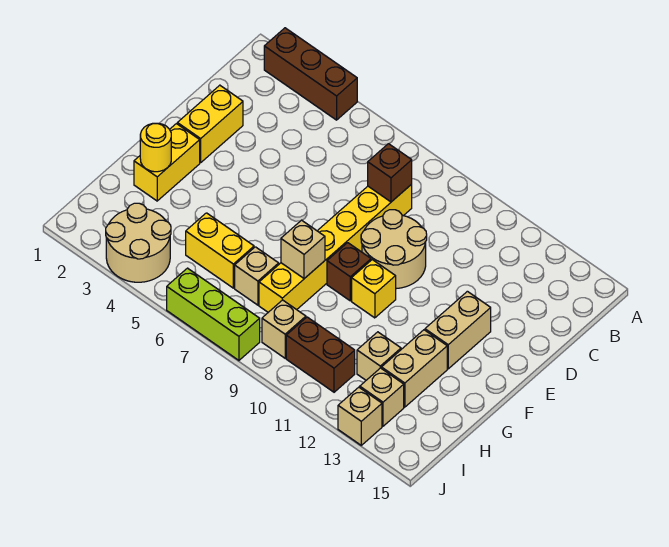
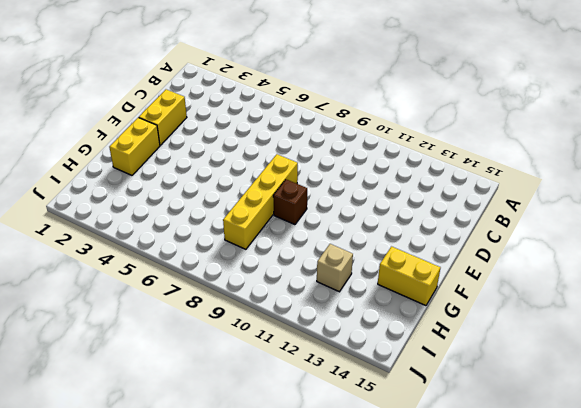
yellow 1x4 brick [223,154,298,249] -> yellow 1x6 brick [259,184,412,312]
yellow 1x2 brick [378,247,441,306] -> yellow 1x2 brick moved to [186,213,254,288]
none -> brown 1x3 brick [264,28,357,120]
none -> tan 2x2 round brick [361,210,427,289]
none -> tan 1x2 brick [425,291,491,369]

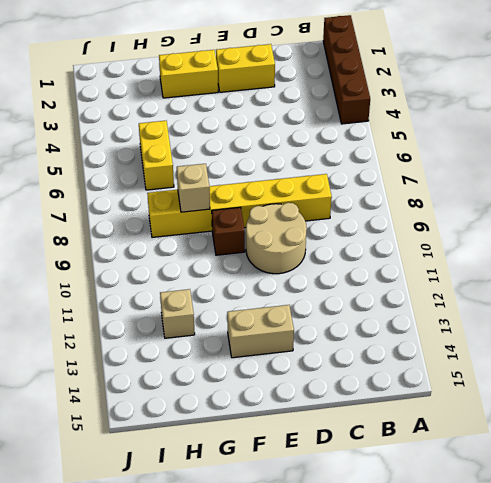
brown 1x4 brick [323,15,370,124] -> brown 1x3 brick [264,28,357,120]
none -> yellow 1x1 brick [352,260,396,318]
none -> tan 1x2 brick [382,330,447,407]
none -> tan 1x1 brick [235,247,279,305]

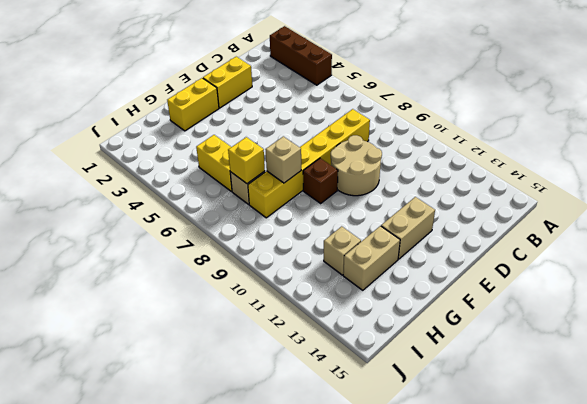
yellow 1x1 brick [228,137,265,184] -> yellow 1x1 brick moved to [352,260,396,318]
none -> tan 2x2 round brick [106,203,171,282]
none -> tan 1x1 brick [262,300,306,358]
none -> brown 1x2 brick [286,317,355,392]

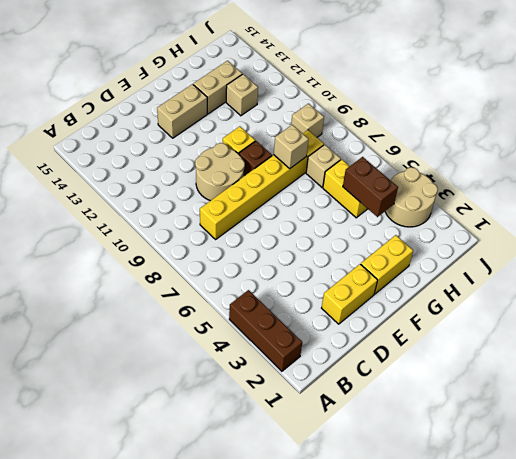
brown 1x2 brick [343,157,398,217] -> brown 1x2 brick moved to [286,317,355,392]
none -> tan 1x1 brick [360,368,404,426]
none -> lime 1x3 brick [167,268,260,360]
none -> tan 1x1 brick [338,387,382,445]

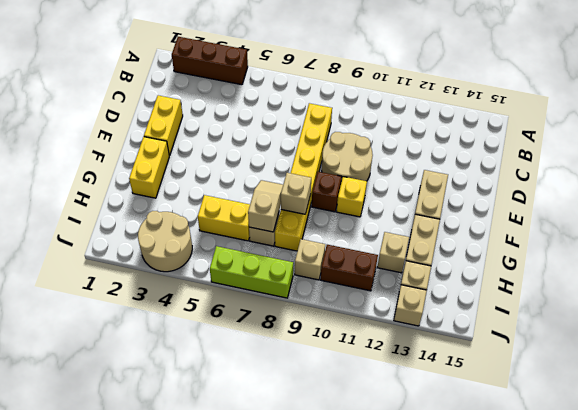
tan 1x2 slope [248,180,283,232] -> none
none -> brown 1x1 brick [368,144,412,202]
none -> yellow 1x1 round brick [140,123,171,172]

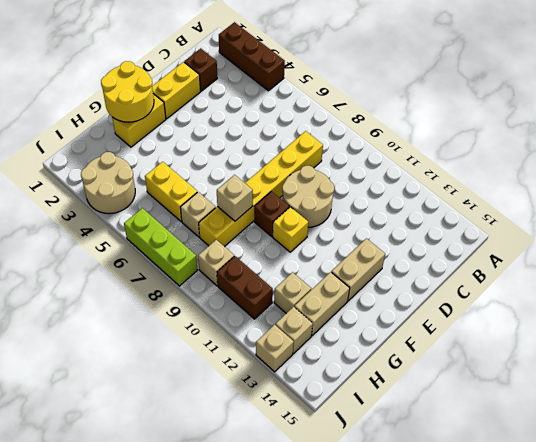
brown 1x1 brick [184,48,217,91] -> brown 1x1 brick moved to [368,144,412,202]
yellow 2x2 round brick [101,61,154,122] -> yellow 1x1 round brick [140,123,171,172]

